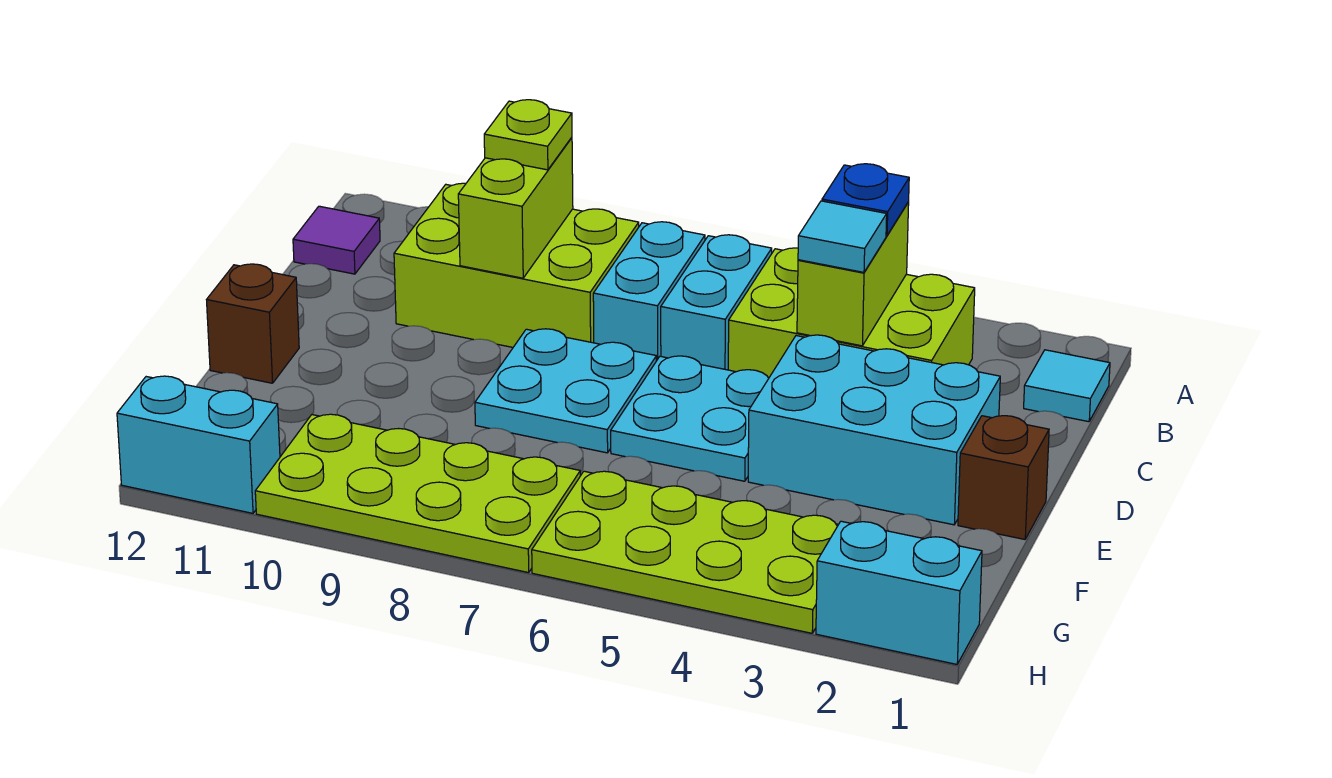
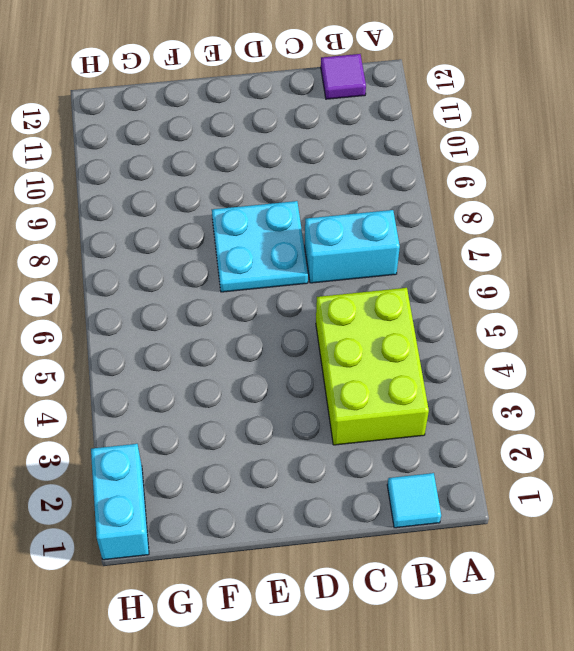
none -> cyan 1x2 brick [661,235,772,370]
none -> lime 2x3 brick [394,183,639,347]
none -> cyan 2x3 brick [748,335,1000,525]

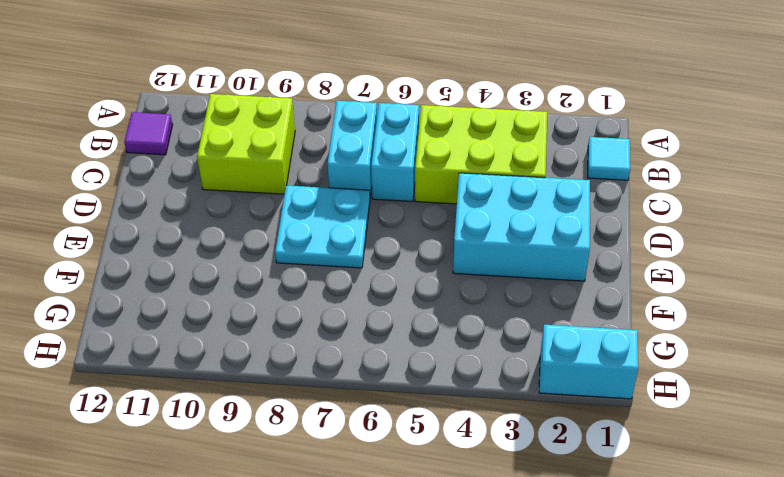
lime 2x2 brick [197,94,295,194] -> lime 2x3 brick [394,183,639,347]
none -> cyan 2x2 plate [611,356,769,481]
none -> brown 1x1 brick [958,416,1049,539]
none -> brown 1x1 brick [207,264,299,383]

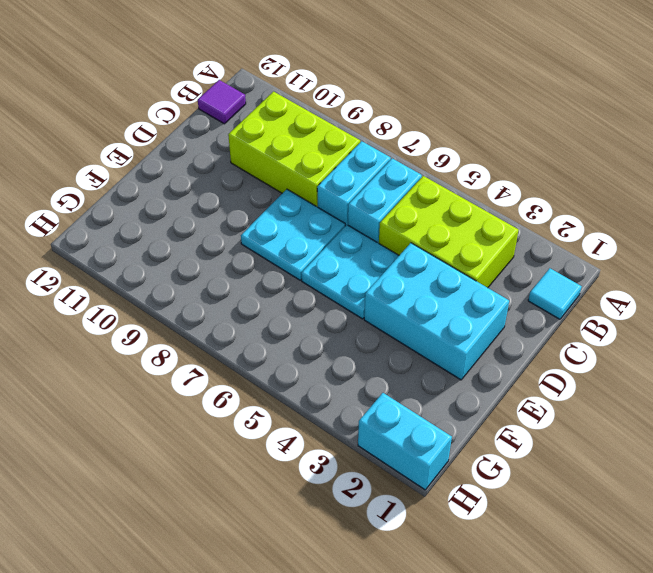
none -> brown 1x1 brick [958,416,1049,539]
none -> brown 1x1 brick [207,264,299,383]
none -> lime 2x4 plate [532,471,838,633]

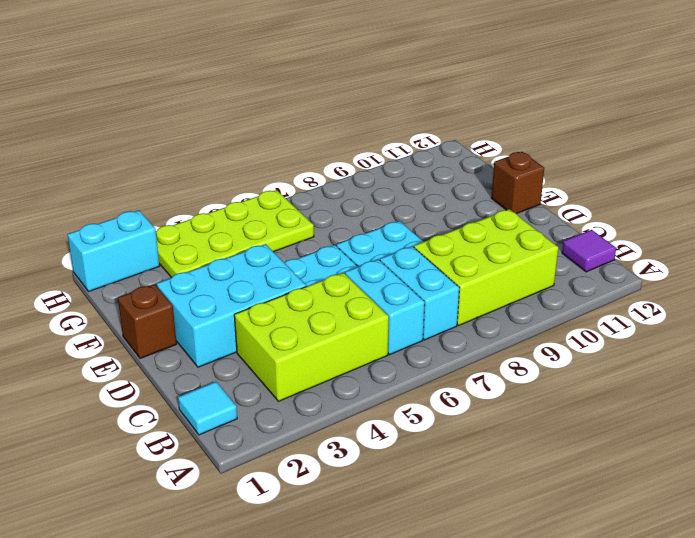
none -> lime 2x4 plate [255,414,580,573]
none -> cyan 1x2 brick [117,376,280,513]
none -> lime 1x2 brick [797,202,909,346]

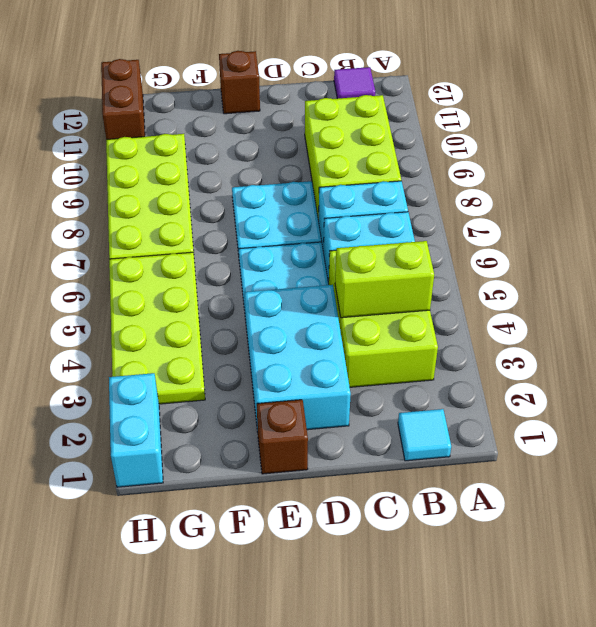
brown 1x2 brick [101,59,145,139] -> cyan 1x2 brick [117,376,280,513]
none -> lime 1x2 brick [458,138,573,278]
none -> blue 1x1 plate [822,164,909,235]
none -> lime 1x1 plate [484,100,572,170]

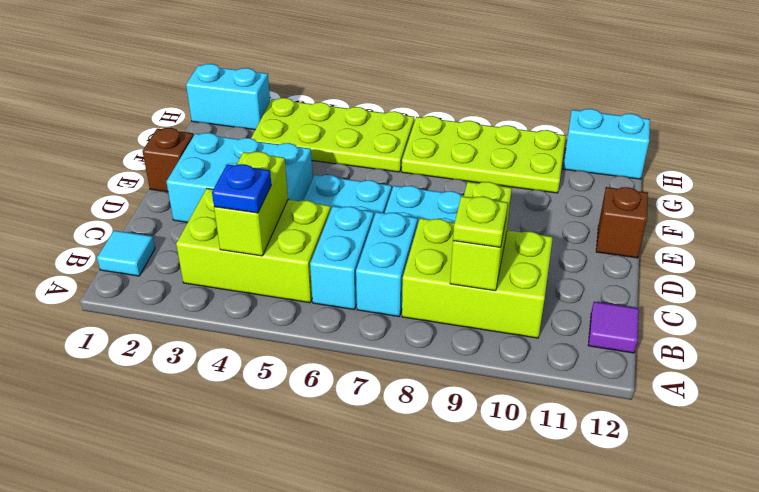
none -> cyan 1x1 tile [798,201,887,272]

